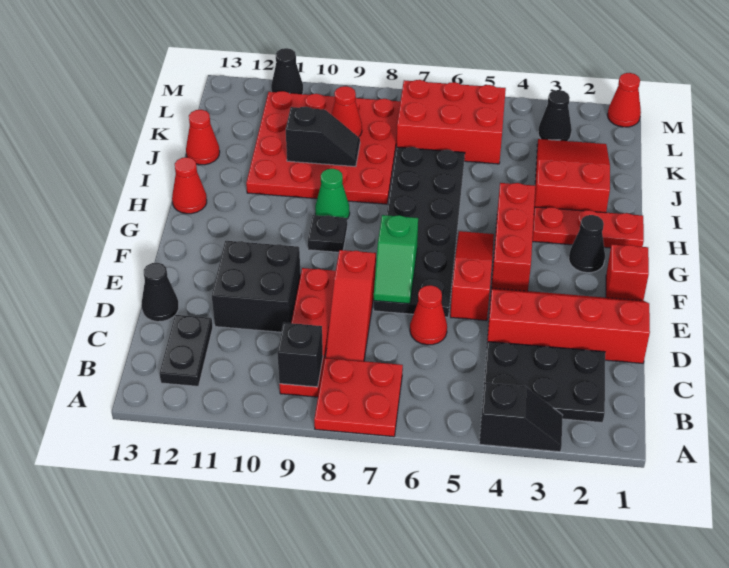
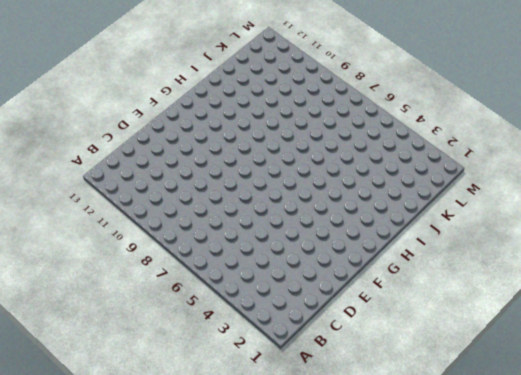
none -> black 1x2 slope [479,383,563,452]
none -> red 2x2 plate [314,358,403,437]
none -> black 2x3 plate [482,341,605,423]
none -> red 1x4 plate [279,268,336,397]

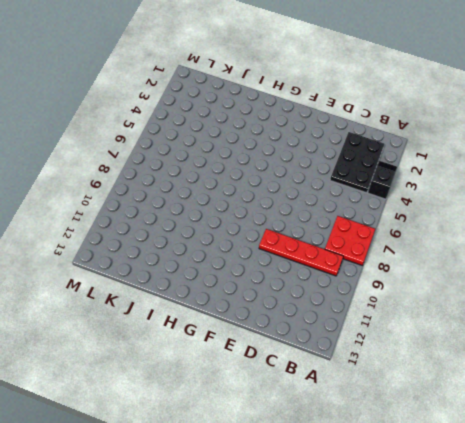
none -> black 1x2 plate [160,315,213,386]
none -> red 1x3 slope [326,250,376,361]
none -> red 2x4 slope [487,288,650,363]
none -> red 1x1 cone [410,285,447,345]

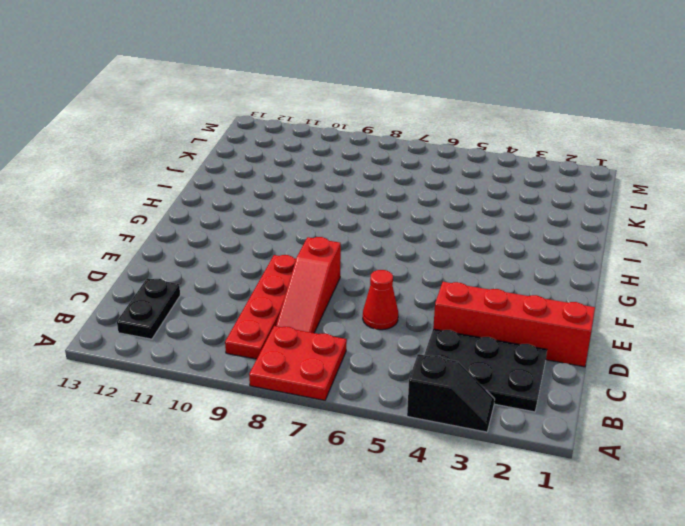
none -> black 2x2 brick [212,241,301,332]
none -> black 1x1 cone [141,263,179,322]
none -> red 1x3 slope [450,231,494,321]
none -> black 2x6 plate [374,147,465,317]

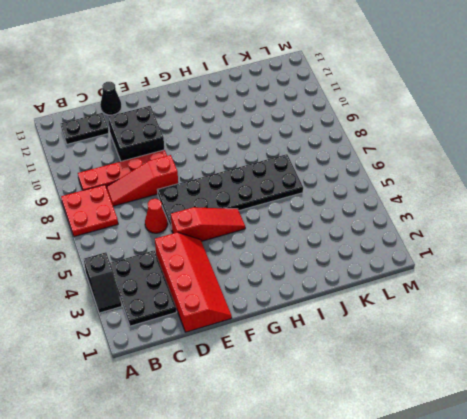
none -> red 1x1 brick [606,244,649,301]
none -> red 1x3 brick [492,183,535,291]
none -> black 1x1 cone [569,215,605,273]
none -> black 1x1 plate [308,215,347,252]

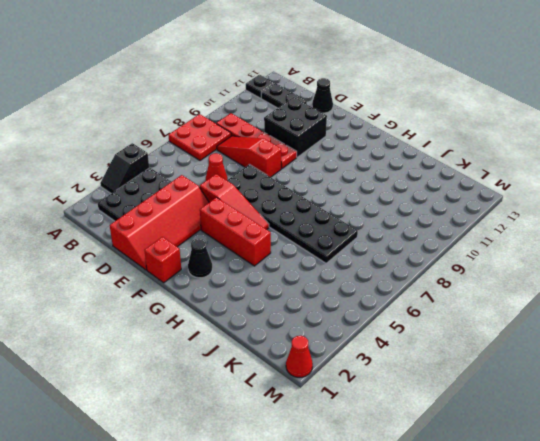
black 1x1 plate [246,75,274,98] -> black 1x1 plate moved to [308,215,347,252]
none -> red 1x3 plate [532,207,644,248]
none -> green 1x1 cone [315,169,350,219]
none -> red 1x1 cone [172,157,207,214]
none -> red 2x3 slope [534,139,610,213]

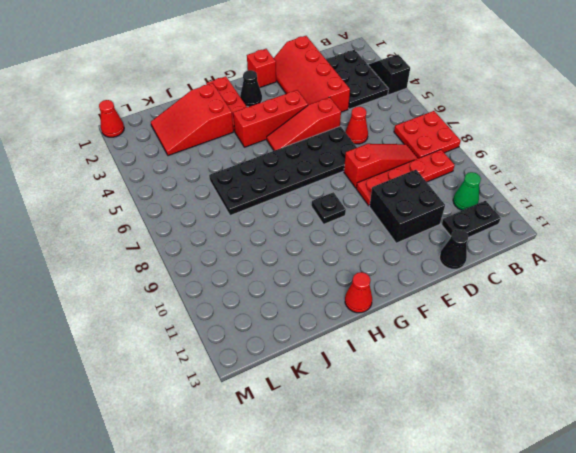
green 1x1 cone [453,172,481,210] -> green 1x1 cone moved to [315,169,350,219]
none -> red 4x4 plate [246,91,400,204]
none -> red 1x1 cone [186,110,220,165]
none -> red 2x3 brick [397,80,506,164]
none -> black 1x1 cone [538,90,572,141]

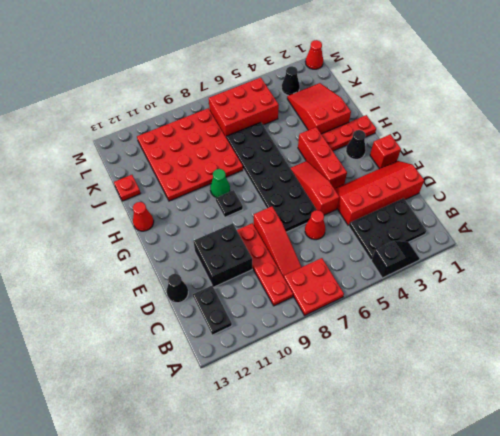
red 1x1 plate [114,175,141,201] -> red 1x1 cone [186,110,220,165]
none -> black 1x1 cone [271,48,303,94]
none -> black 1x1 brick [277,323,323,387]
none -> green 1x2 slope [374,215,418,304]
none -> black 1x2 slope [286,107,360,167]

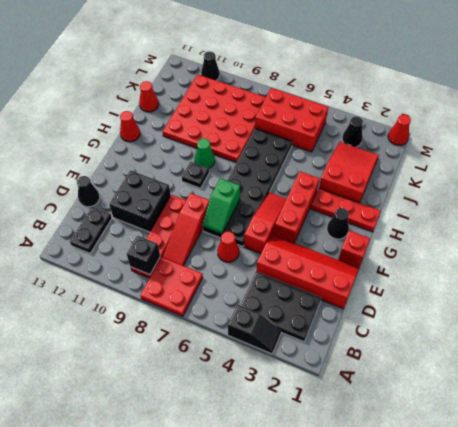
none -> black 1x2 slope [286,107,360,167]
none -> red 1x1 cone [331,86,362,137]

